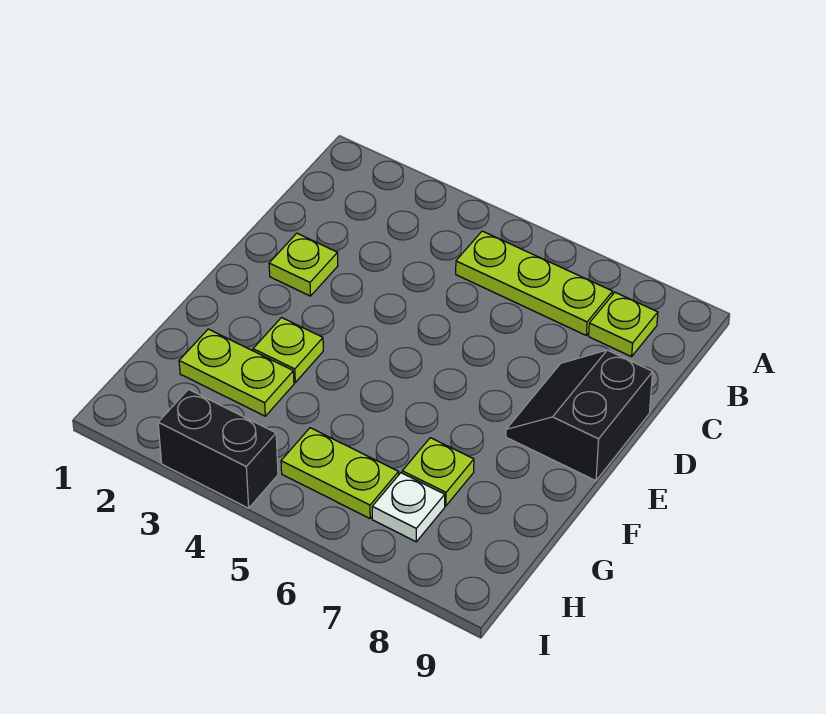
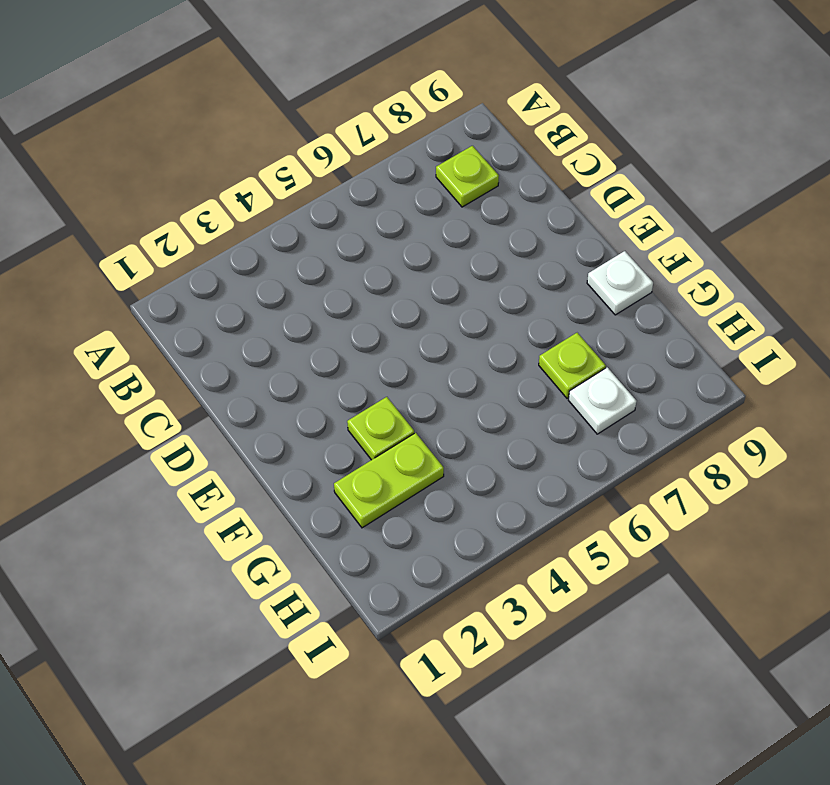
white 1x1 plate [587,251,653,315] -> none
none -> lime 1x3 plate [456,231,613,335]
none -> lime 1x1 plate [269,233,338,296]

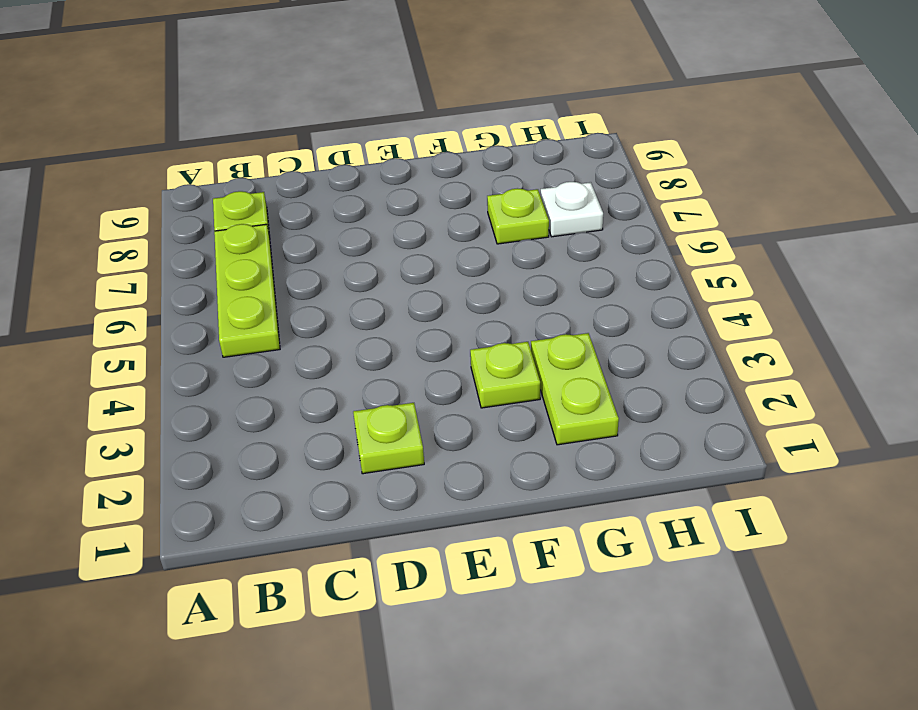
none -> black 2x2 slope [506,350,653,481]
none -> lime 1x2 plate [281,428,399,518]

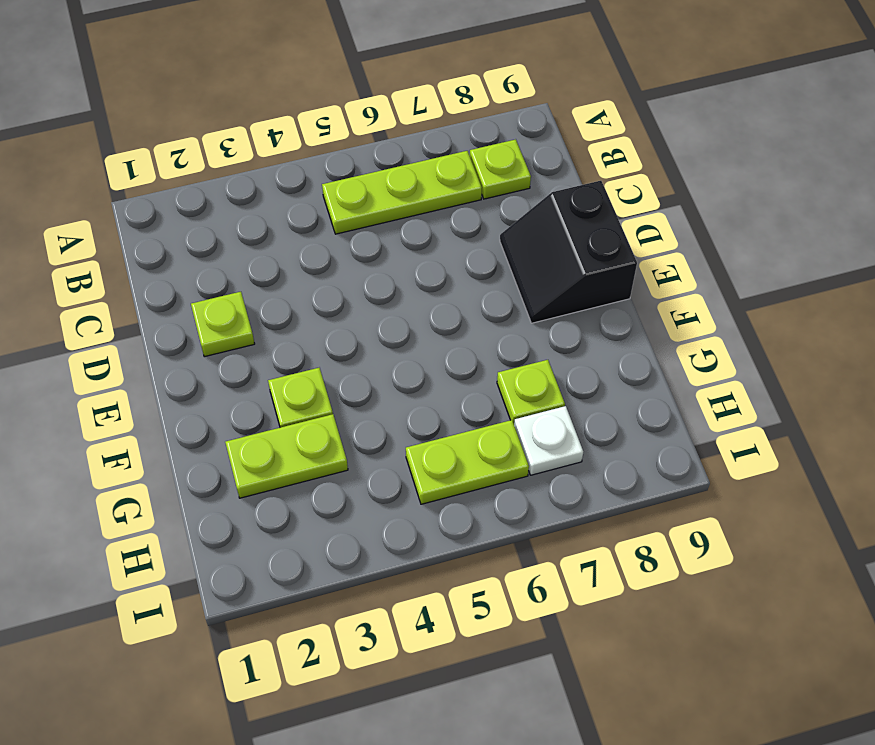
none -> black 1x2 brick [158,389,278,508]

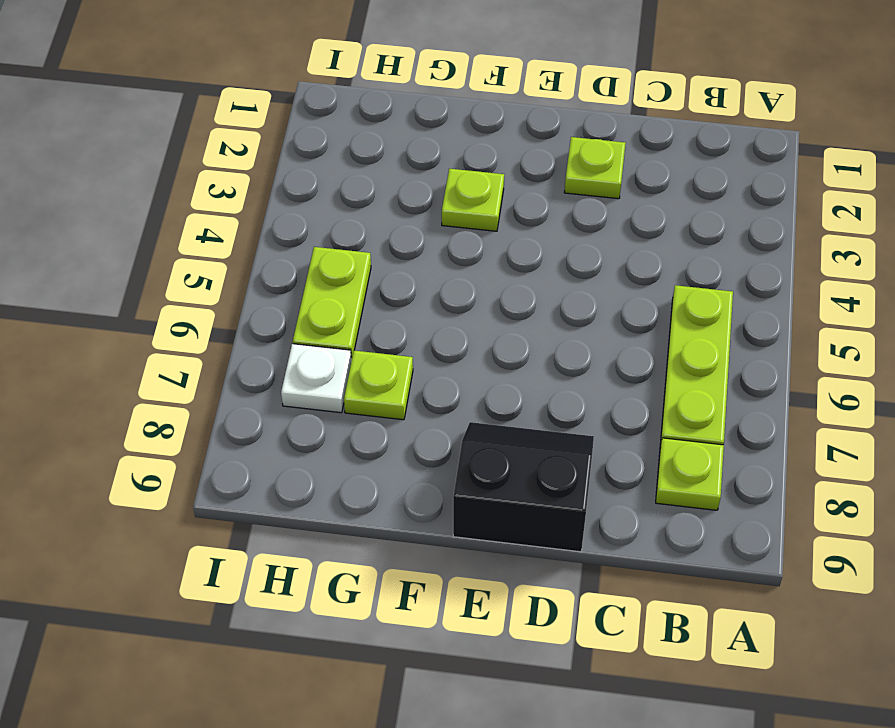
none -> lime 1x2 plate [179,329,294,416]
none -> black 1x2 brick [158,389,278,508]

